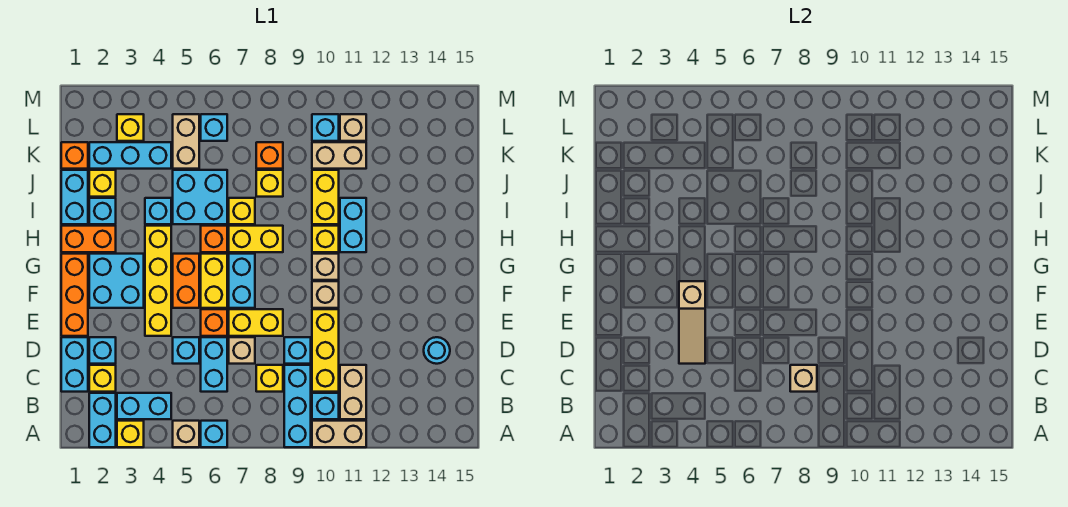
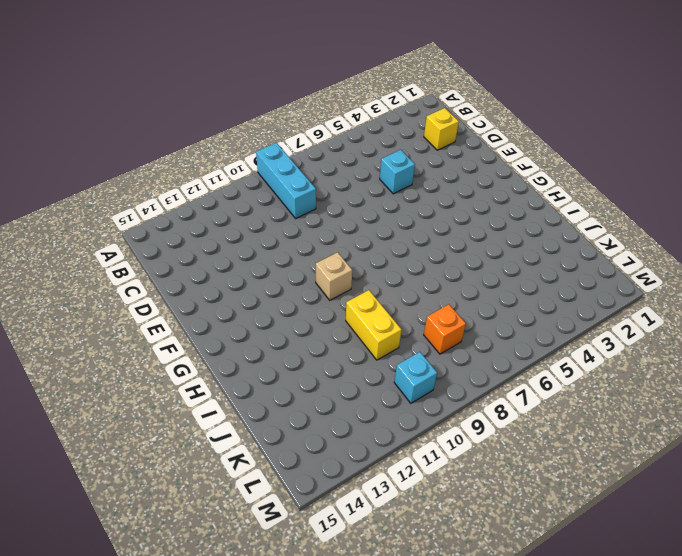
none -> cyan 1x2 brick [89,393,116,447]
none -> yellow 1x1 brick [117,421,144,447]
none -> tan 1x1 brick [173,421,199,447]
none -> cyan 1x1 brick [201,421,227,447]

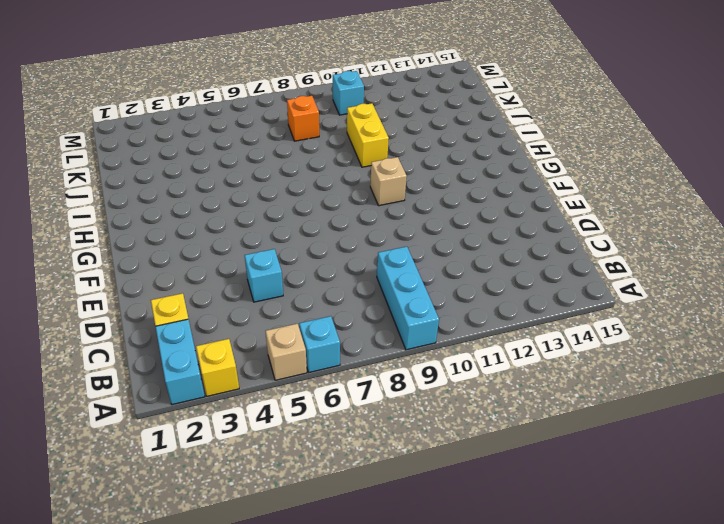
none -> tan 1x2 brick [312,421,366,447]
none -> cyan 1x2 brick [117,393,171,419]
none -> cyan 1x1 brick [312,393,339,419]
none -> tan 1x2 brick [340,365,366,419]

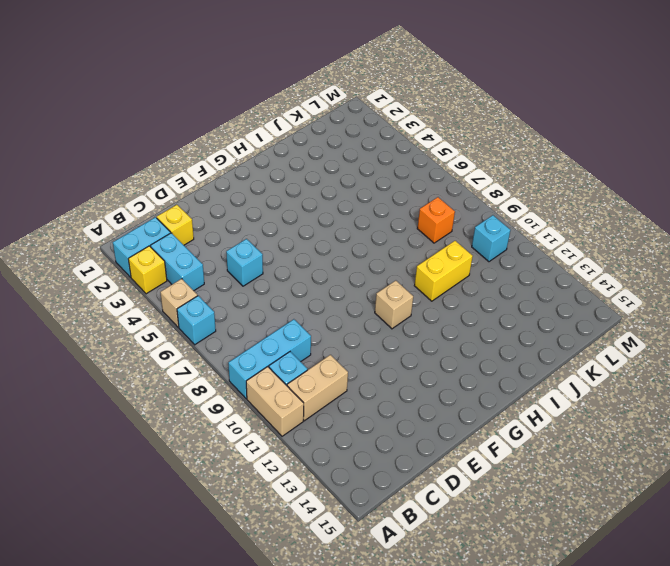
none -> cyan 1x2 brick [61,337,88,392]
none -> cyan 1x2 brick [201,337,227,392]
none -> yellow 1x1 brick [256,365,283,392]
none -> yellow 1x3 brick [312,309,339,392]

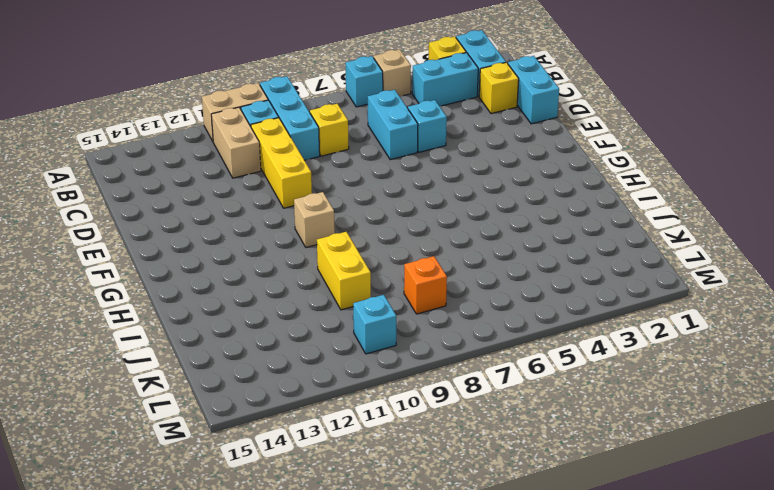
none -> cyan 1x1 brick [89,337,116,364]
none -> tan 1x1 brick [229,337,255,364]
none -> cyan 1x1 brick [284,337,311,364]
none -> cyan 1x1 round brick [424,337,450,364]

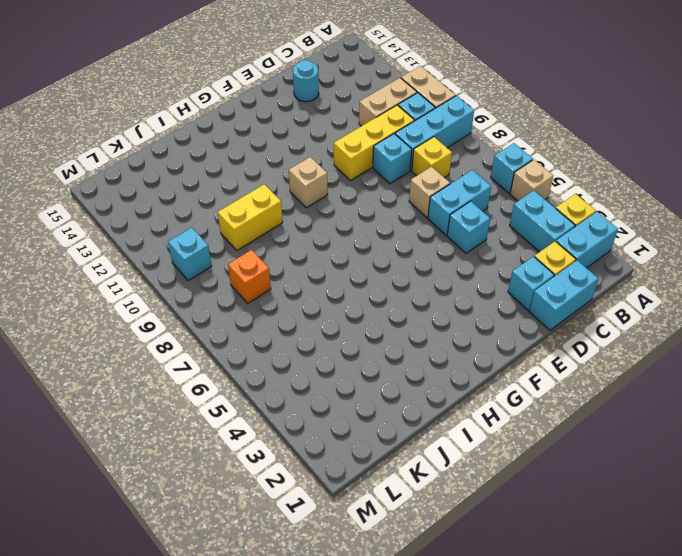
none -> orange 1x3 brick [61,254,88,336]
none -> yellow 1x4 brick [145,226,171,336]
none -> orange 1x1 brick [201,309,227,336]
none -> yellow 1x2 brick [229,309,283,336]

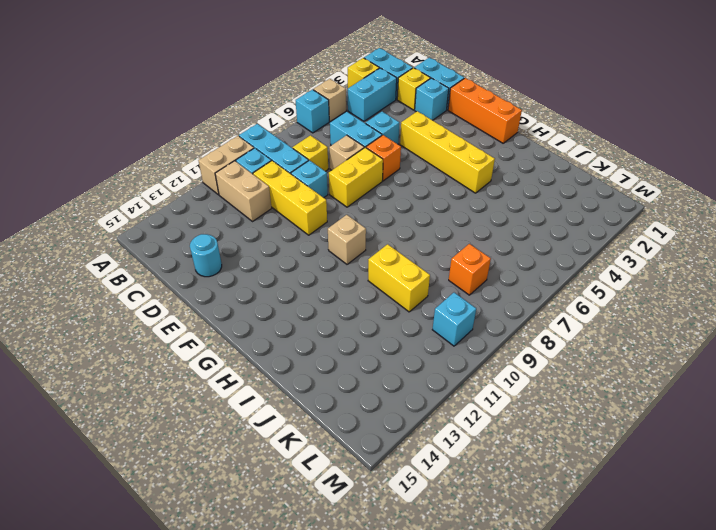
none -> cyan 2x2 brick [89,254,144,308]
none -> orange 1x2 brick [173,254,199,308]
none -> yellow 1x2 brick [201,254,227,308]
none -> cyan 1x2 brick [229,254,255,308]

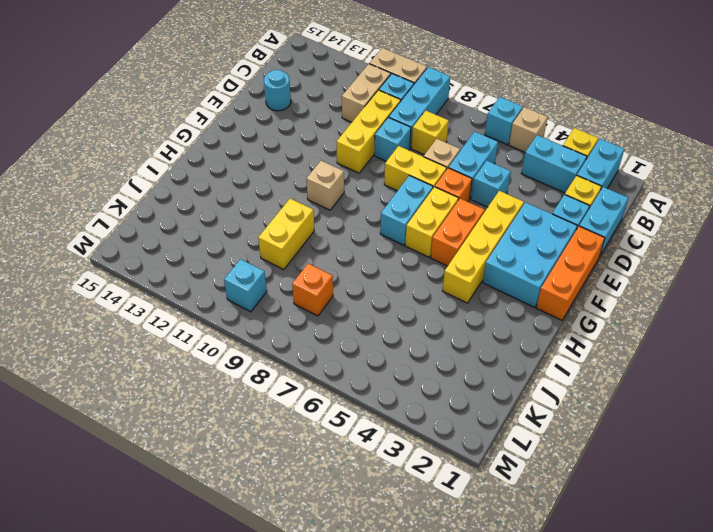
cyan 2x3 brick [483,202,577,307] -> cyan 2x2 brick [89,254,144,308]
none -> tan 1x1 brick [312,281,339,308]
none -> orange 1x2 brick [61,226,116,252]
none -> orange 1x1 brick [201,226,227,252]
none -> yellow 1x2 brick [229,226,283,252]

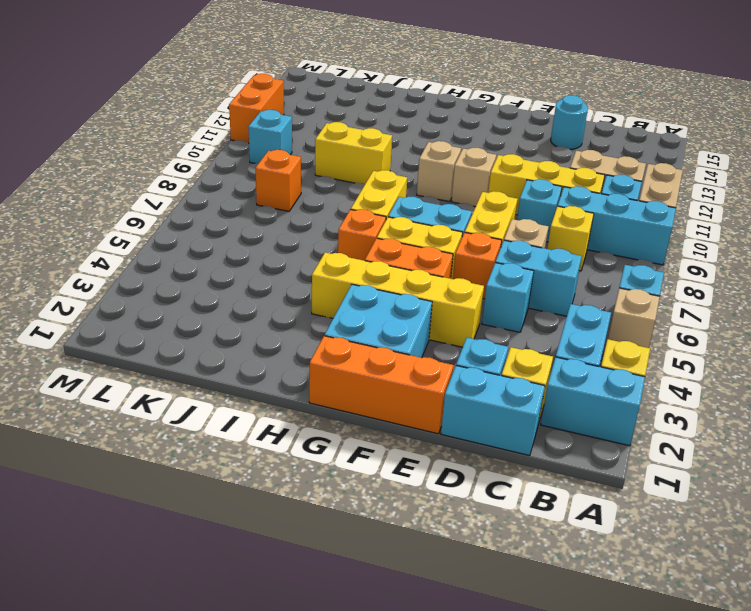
orange 1x2 brick [229,74,284,143] -> orange 1x2 brick moved to [61,226,116,252]
none -> yellow 1x1 brick [312,226,339,252]
none -> cyan 1x2 brick [340,198,366,252]
none -> cyan 1x2 brick [61,170,88,224]
none -> cyan 1x1 brick [89,198,116,224]

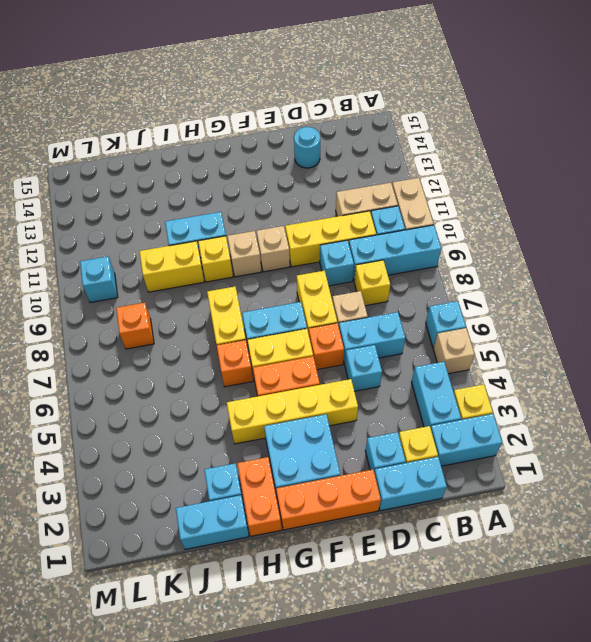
none -> cyan 1x1 brick [145,198,171,224]
none -> cyan 2x2 brick [173,170,227,224]
none -> yellow 1x1 brick [229,198,255,224]
none -> yellow 1x1 brick [89,170,116,197]

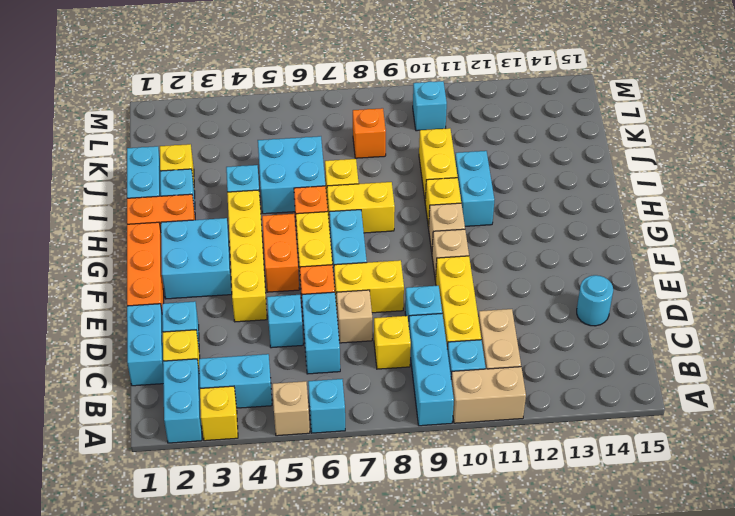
none -> yellow 1x1 brick [256,170,283,197]
none -> orange 1x1 brick [61,142,88,169]
none -> cyan 1x3 brick [89,142,171,169]
none -> tan 1x2 brick [173,114,199,169]

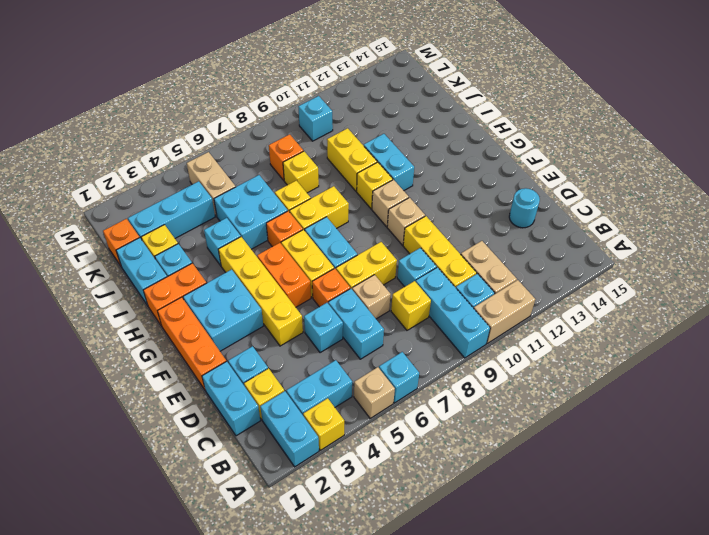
none -> tan 1x2 brick [312,142,366,169]
none -> yellow 1x1 brick [117,114,144,141]
none -> cyan 1x1 brick [201,114,227,141]
none -> tan 1x1 brick [340,114,366,141]

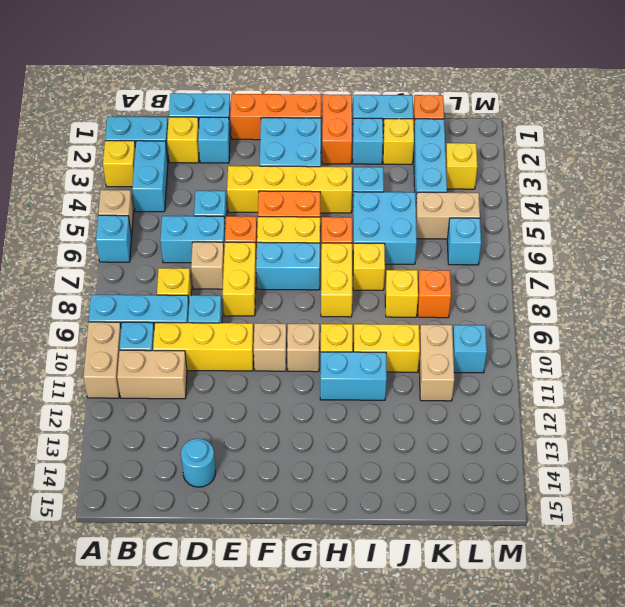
none -> tan 1x1 brick [340,114,366,141]
none -> tan 1x1 brick [790,365,817,392]
none -> tan 1x3 slope [679,281,705,364]

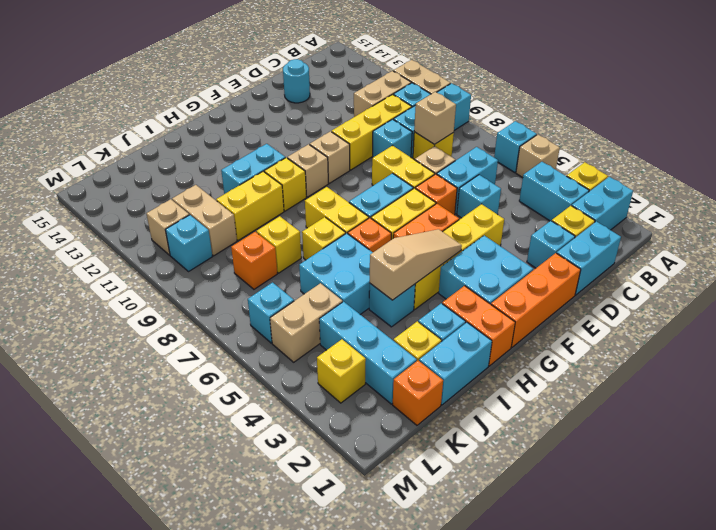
tan 1x3 slope [370,229,462,300] -> tan 1x3 slope moved to [679,281,705,364]

